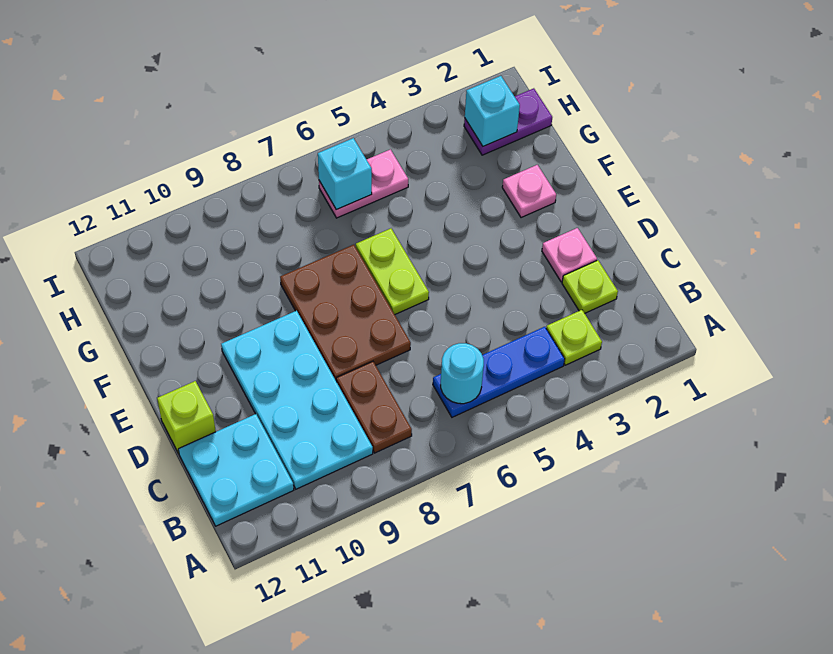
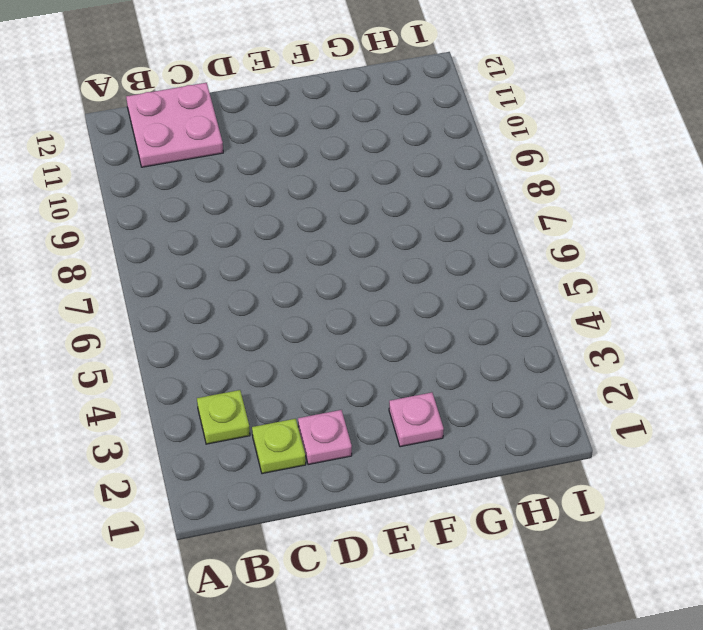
pink 2x2 plate [126,83,223,167] -> cyan 2x2 plate [178,414,294,526]
none -> blue 1x3 plate [433,327,565,417]
none -> brown 1x2 plate [336,361,412,453]
none -> cyan 2x4 plate [221,311,373,489]

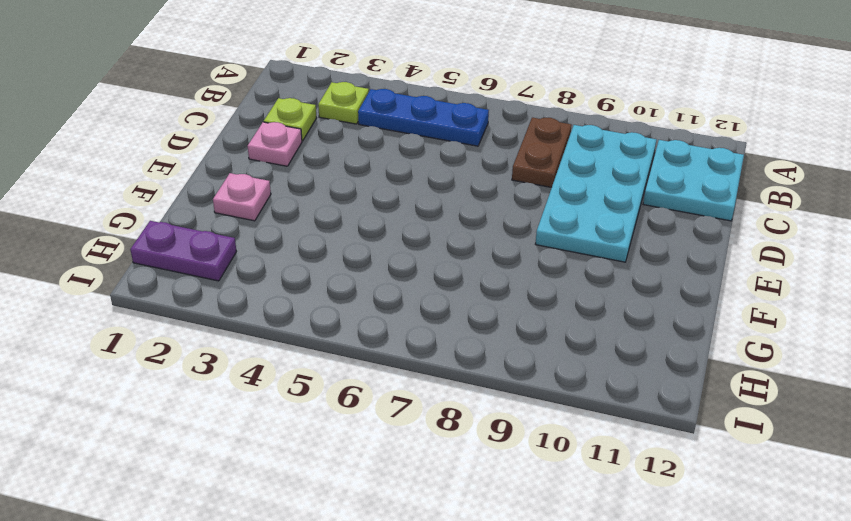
none -> brown 2x3 plate [280,245,411,382]
none -> lime 1x1 brick [157,381,216,454]
none -> lime 1x2 plate [356,228,429,314]

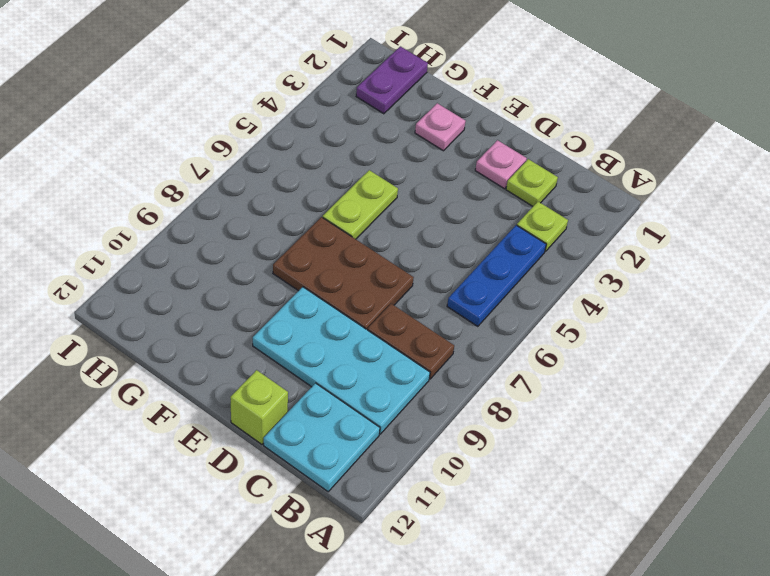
lime 1x2 plate [323,170,398,239] -> lime 1x2 plate turned to [356,228,429,314]
none -> pink 1x2 plate [319,149,408,218]
none -> cyan 1x1 round brick [441,343,484,404]
none -> cyan 1x1 brick [465,76,520,146]

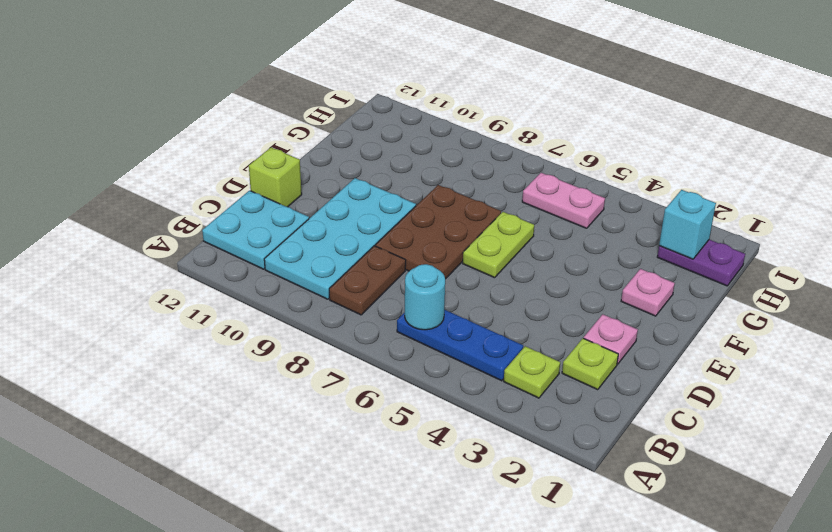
none -> cyan 1x1 brick [318,138,372,210]

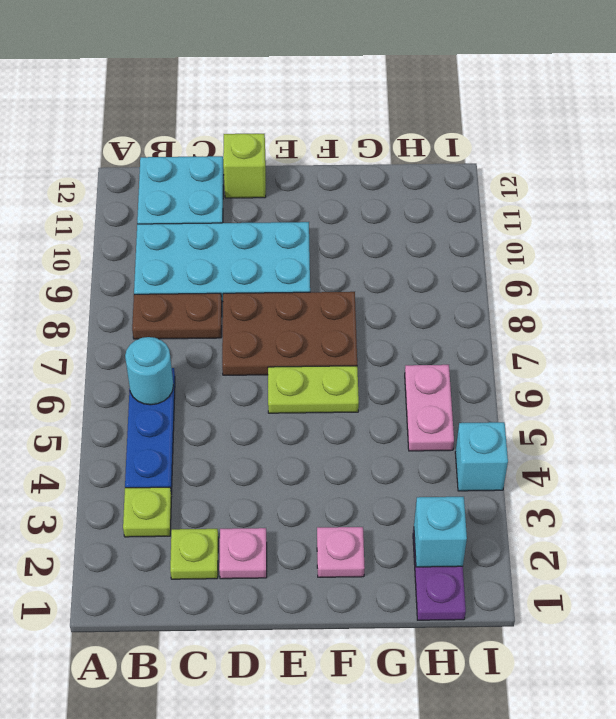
cyan 1x1 brick [455,422,508,491] -> cyan 1x1 brick moved to [318,138,372,210]

